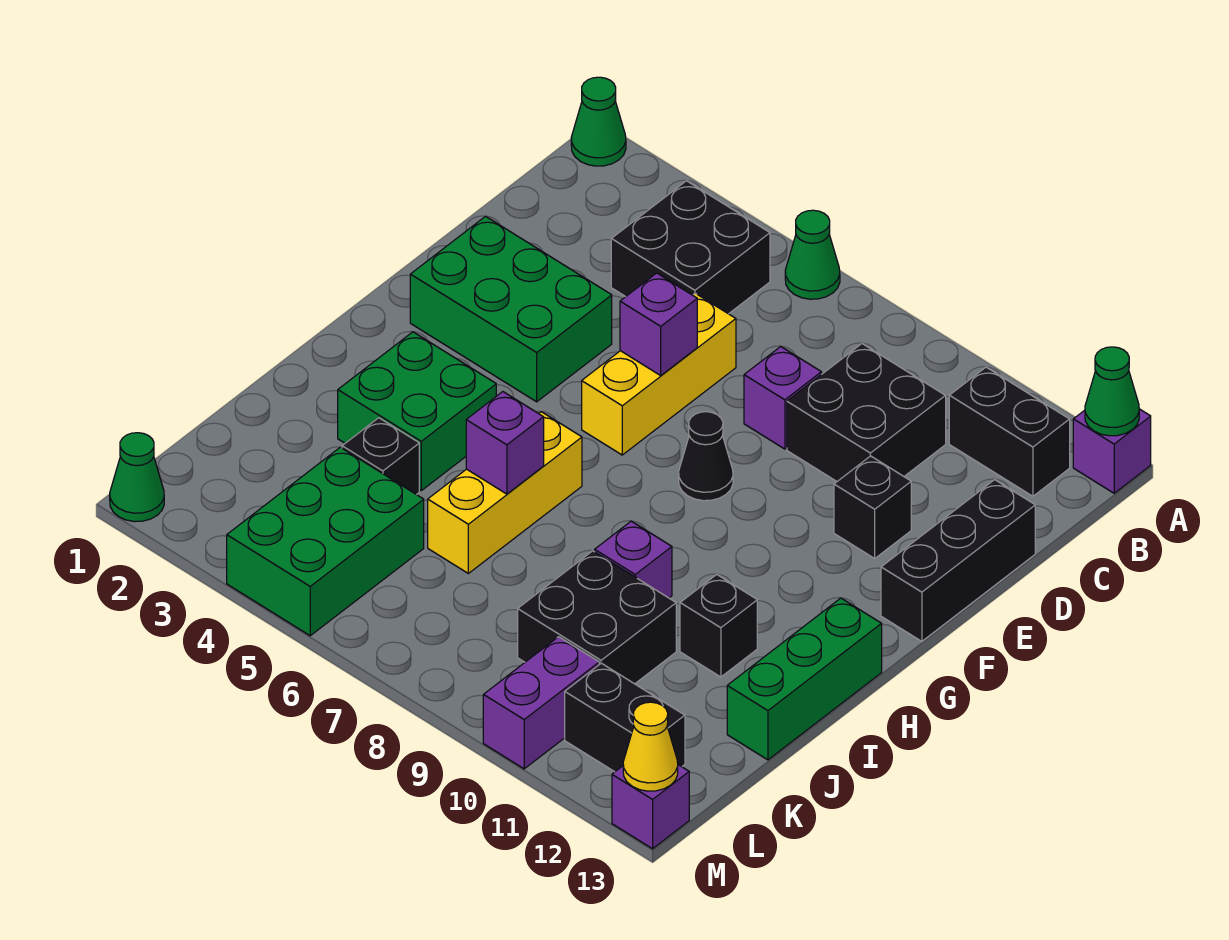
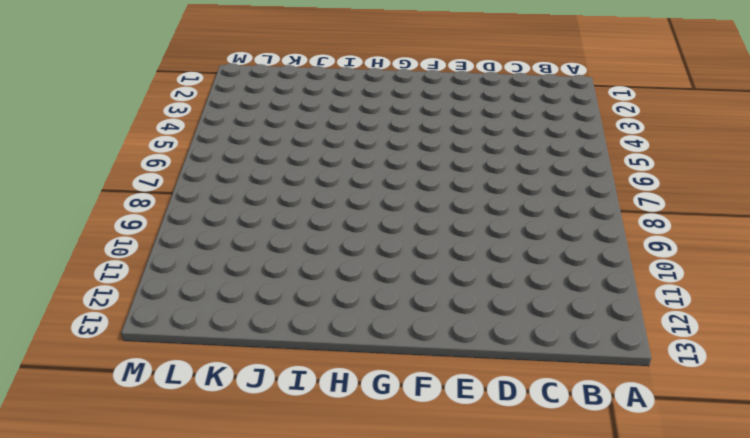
none -> green 1x1 cone [571,77,626,166]
none -> green 1x1 cone [785,210,840,299]
none -> purple 1x1 brick [1073,409,1151,493]

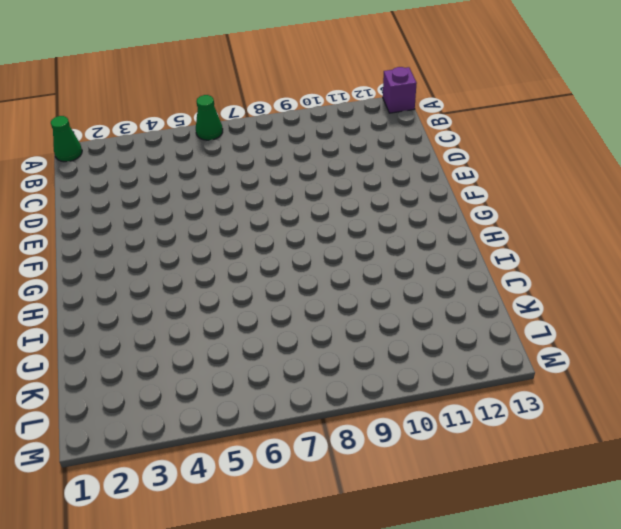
none -> black 2x2 brick [611,181,770,314]
none -> black 1x2 brick [949,367,1070,496]
none -> black 2x2 brick [787,344,946,481]

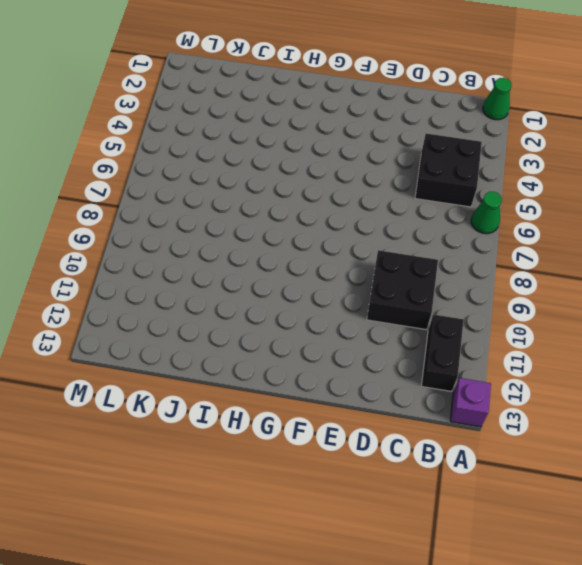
none -> yellow 1x3 brick [582,293,736,455]
none -> purple 1x1 brick [744,346,821,449]
none -> black 1x3 brick [881,480,1035,641]

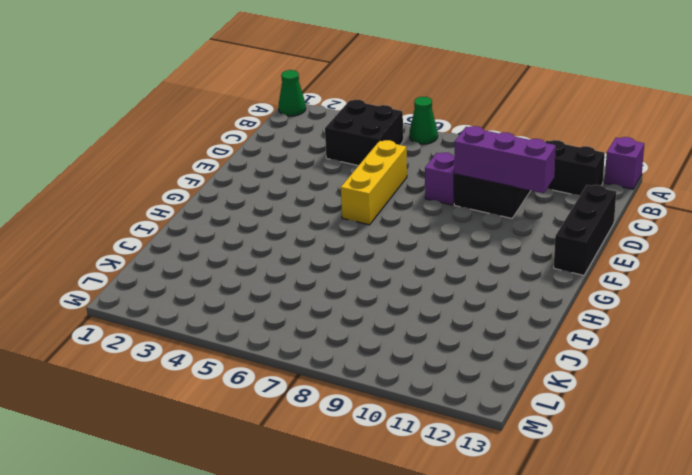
purple 1x3 brick [454,126,556,193] -> none
none -> green 2x3 brick [410,216,612,402]
none -> black 1x1 brick [834,456,911,558]
none -> black 1x1 cone [679,412,733,501]

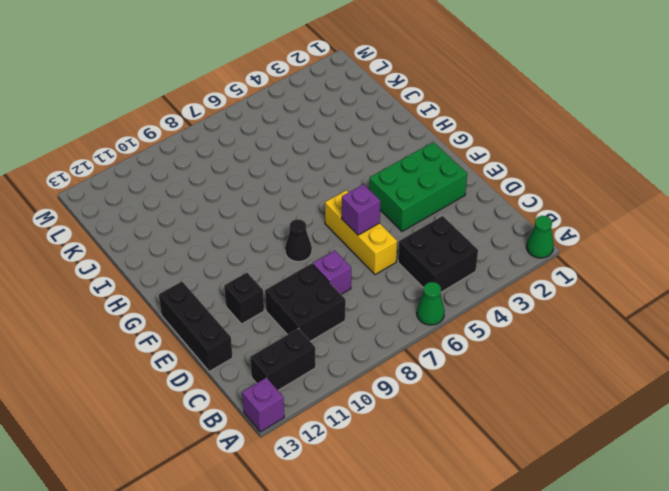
none -> green 2x2 brick [338,332,496,490]
none -> yellow 1x3 brick [428,412,582,573]
none -> green 1x3 brick [727,598,882,760]

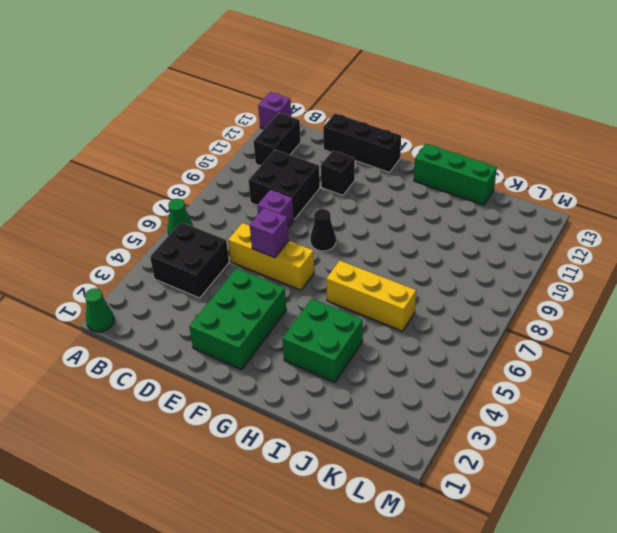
none -> purple 1x1 brick [595,521,672,598]
none -> black 1x1 brick [680,574,757,677]
none -> black 1x1 brick [342,418,419,495]

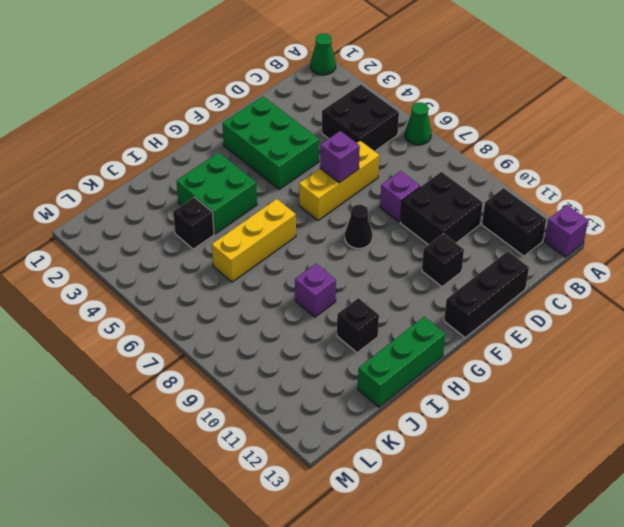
none -> black 2x2 brick [518,551,676,684]
none -> green 2x3 brick [227,447,424,636]
none -> purple 1x2 brick [483,637,599,769]

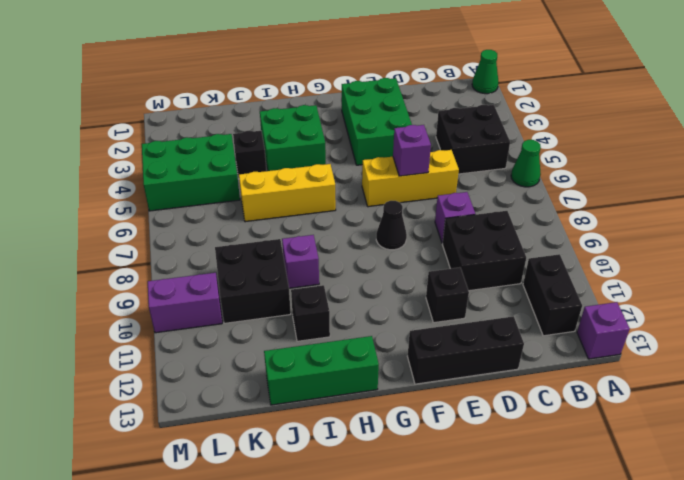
none -> black 1x2 brick [565,663,685,772]
none -> green 1x1 cone [110,433,164,522]
none -> purple 1x1 brick [612,765,689,849]

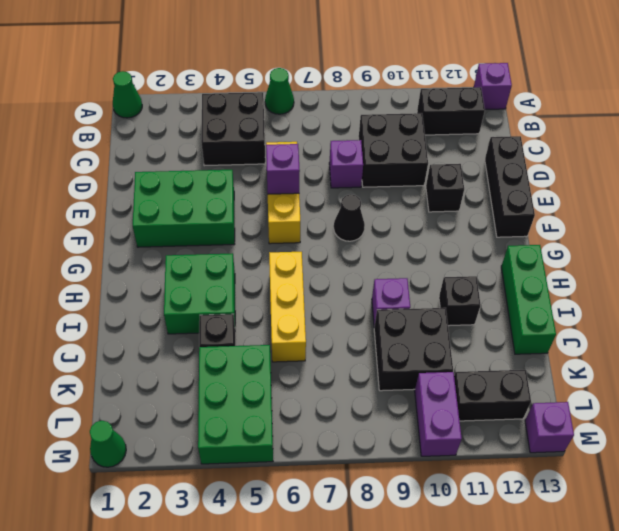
none -> green 1x1 cone [1085,347,1139,436]
none -> purple 1x1 brick [466,392,544,494]
none -> yellow 1x1 cone [623,702,678,791]

